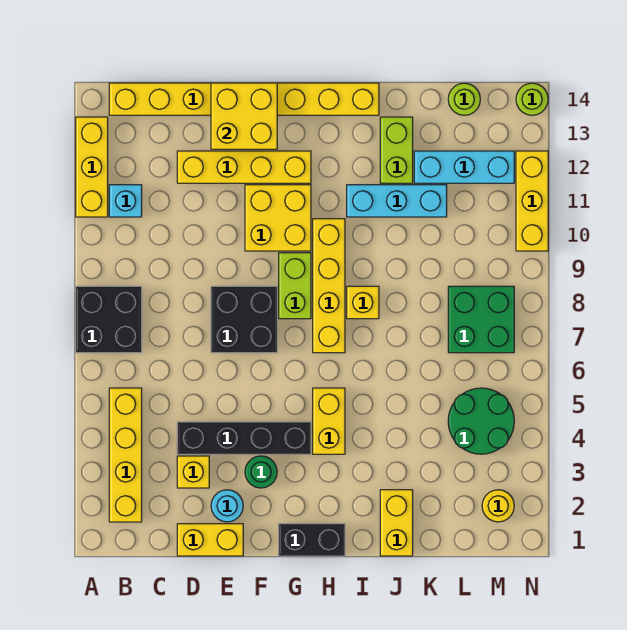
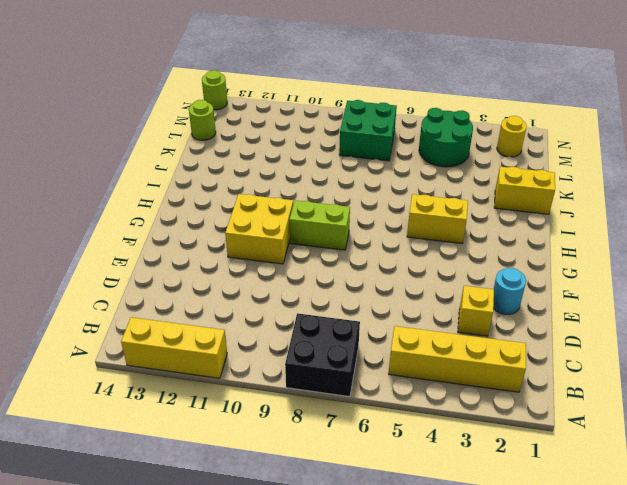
none -> cyan 1x1 brick [109,185,142,217]
none -> yellow 1x8 brick [109,83,379,115]
none -> yellow 1x2 brick [177,524,243,556]

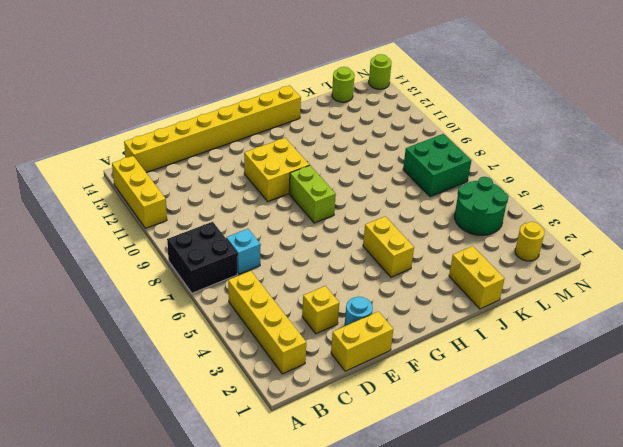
cyan 1x1 brick [226,229,261,274] -> cyan 1x1 brick moved to [109,185,142,217]
none -> black 1x4 brick [177,422,311,454]
none -> yellow 1x4 brick [177,151,311,183]
none -> black 2x2 brick [211,286,277,353]

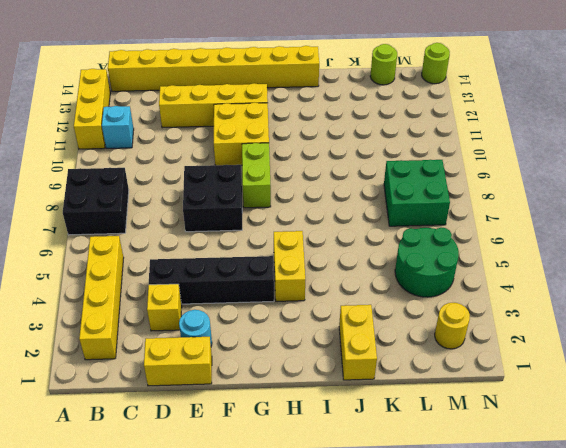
none -> green 1x1 round brick [245,456,277,488]
none -> black 1x2 brick [279,524,345,556]
none -> yellow 1x4 brick [313,219,345,353]

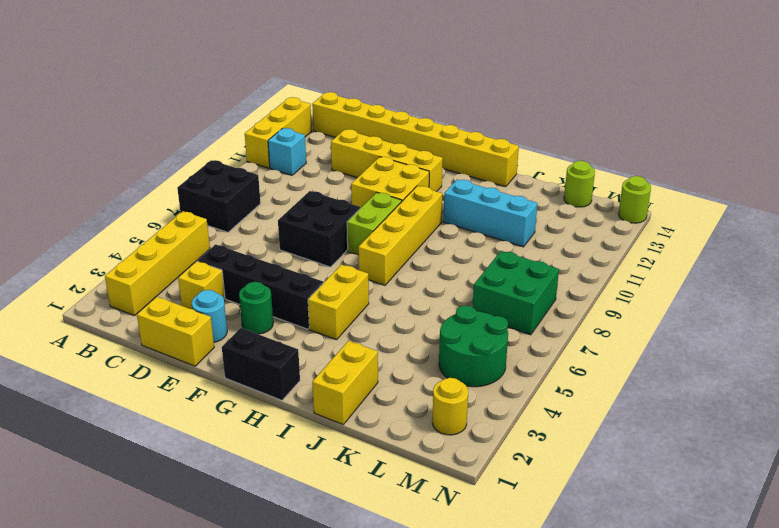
none -> yellow 1x1 brick [347,286,379,319]
none -> lime 1x2 brick [380,117,413,183]
none -> cyan 1x3 brick [414,151,514,183]

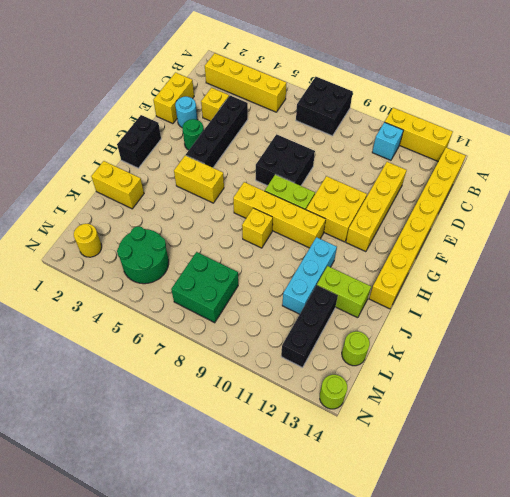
black 1x3 brick [281,285,338,368] -> cyan 1x3 brick [414,151,514,183]
none -> yellow 1x3 brick [516,151,548,251]
none -> yellow 2x2 brick [211,83,277,149]

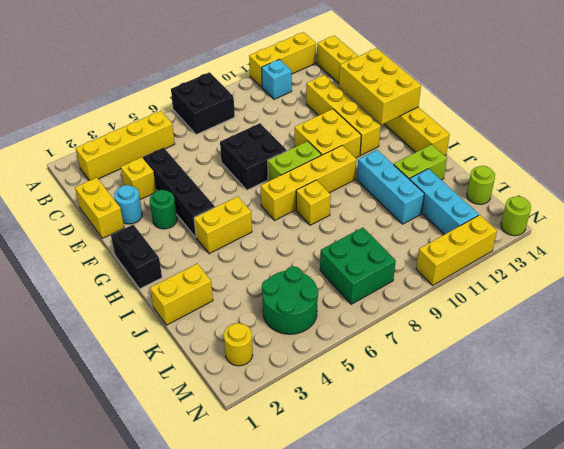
yellow 2x3 brick [339,48,421,124] -> yellow 2x2 brick [211,83,277,149]

